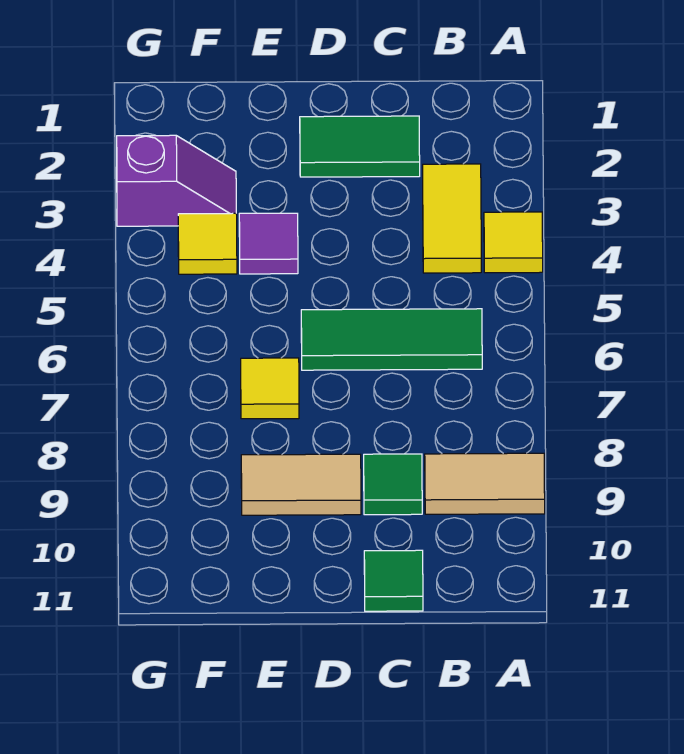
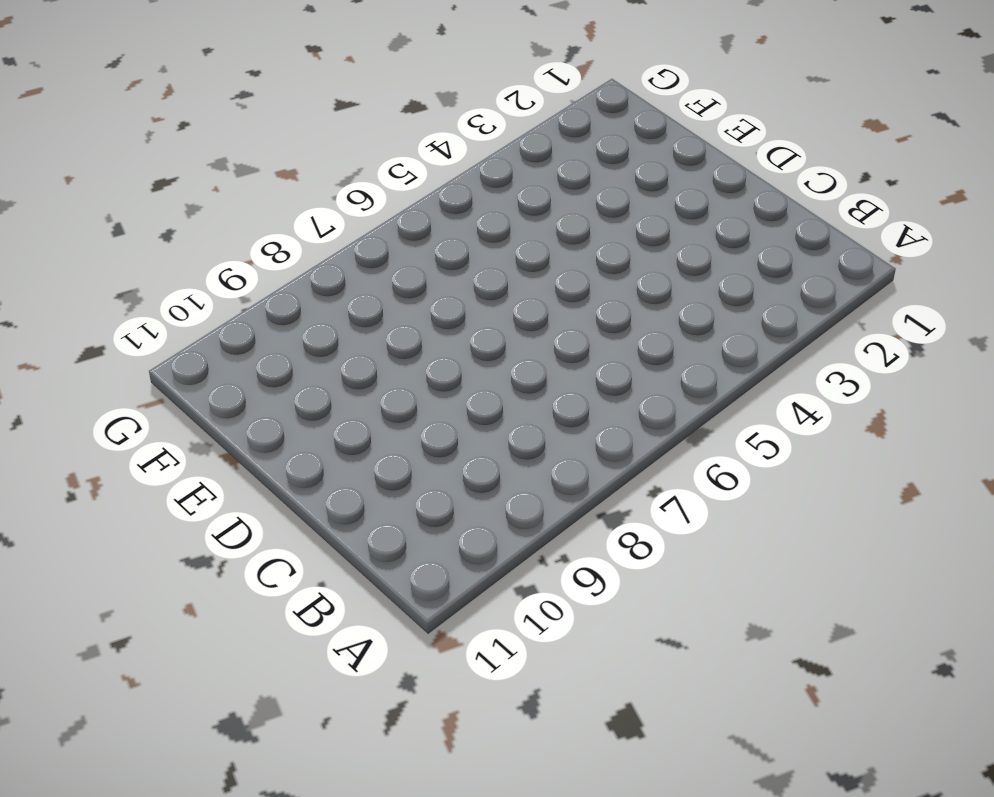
none -> yellow 1x1 tile [484,212,543,273]
none -> tan 1x2 tile [425,453,545,514]
none -> yellow 1x2 tile [423,164,481,273]

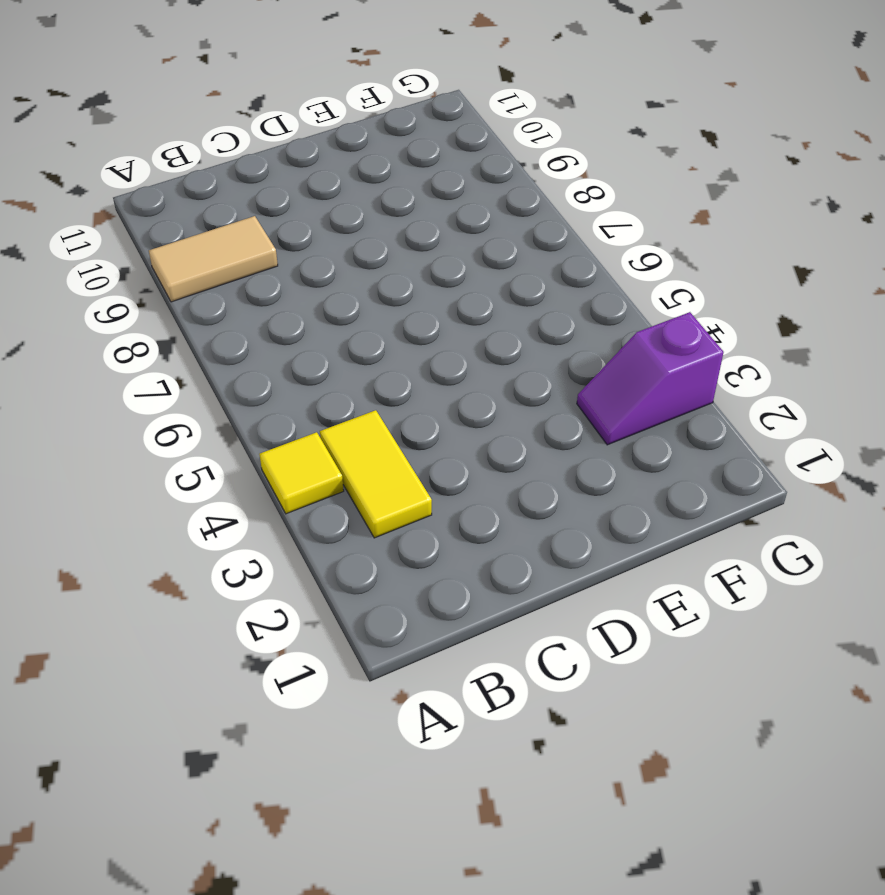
none -> green 1x3 tile [301,309,482,370]
none -> green 1x2 tile [300,116,420,177]
none -> green 1x1 tile [364,454,422,515]

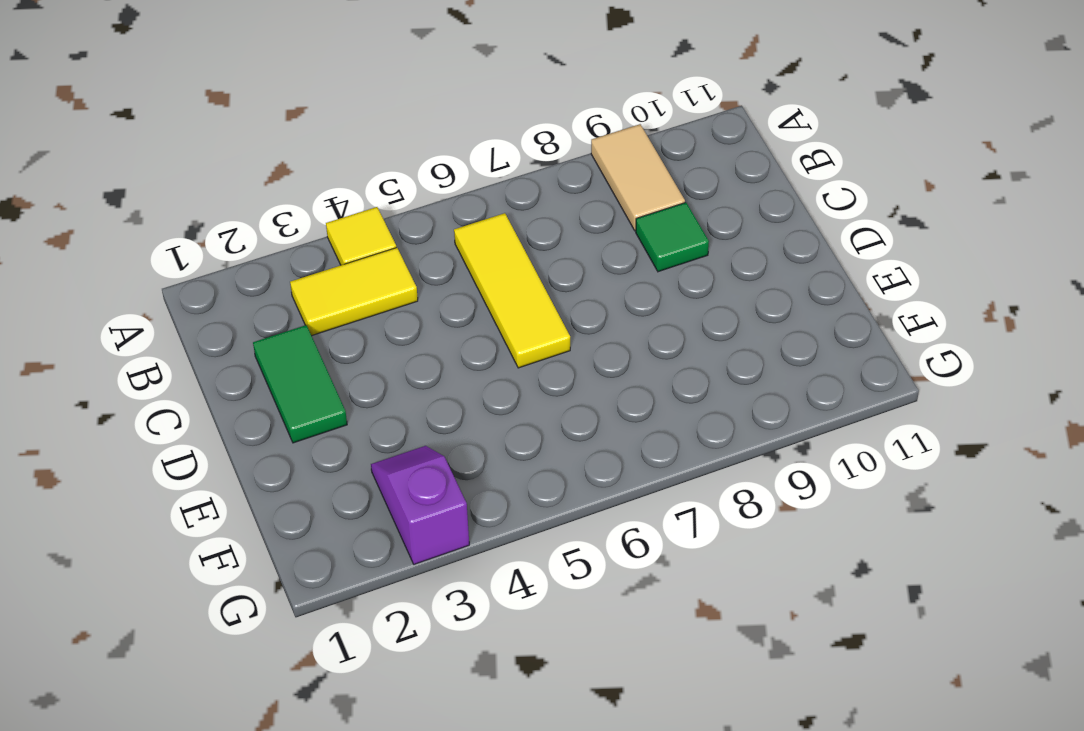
yellow 1x3 tile [454,213,570,368] -> green 1x3 tile [301,309,482,370]
none -> green 1x1 tile [364,550,423,611]
none -> tan 1x2 tile [241,454,361,515]
none -> purple 1x1 tile [239,213,298,274]

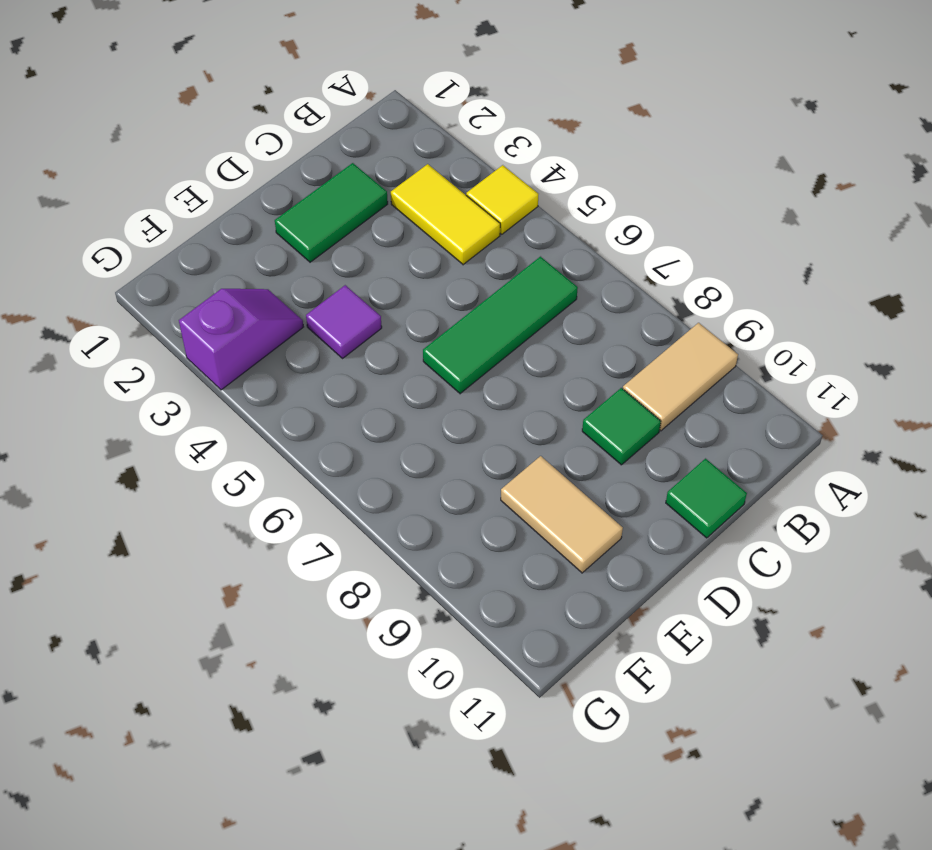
tan 1x2 tile [501,456,623,573] -> tan 1x2 tile turned to [241,454,361,515]
none -> yellow 1x1 tile [241,358,299,419]
none -> yellow 1x1 tile [178,213,237,274]

